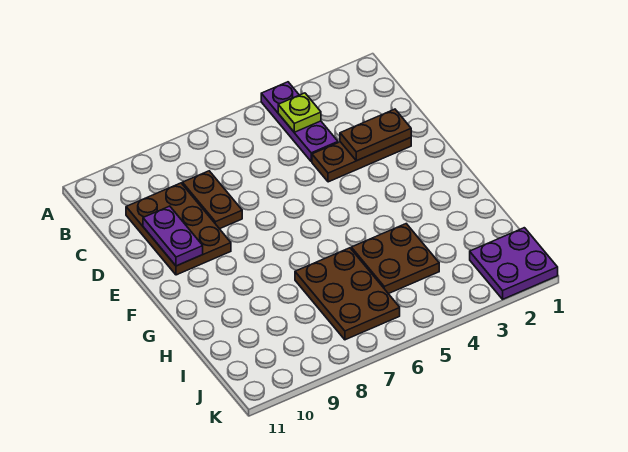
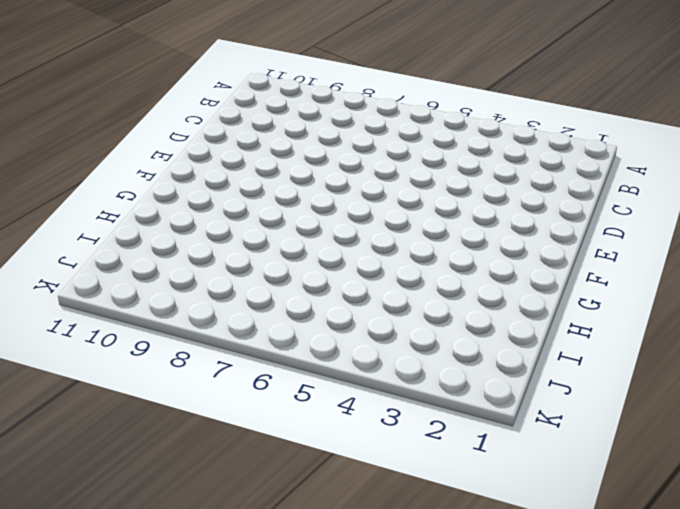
none -> purple 1x3 plate [261,82,338,162]
none -> brown 1x2 plate [182,171,242,229]

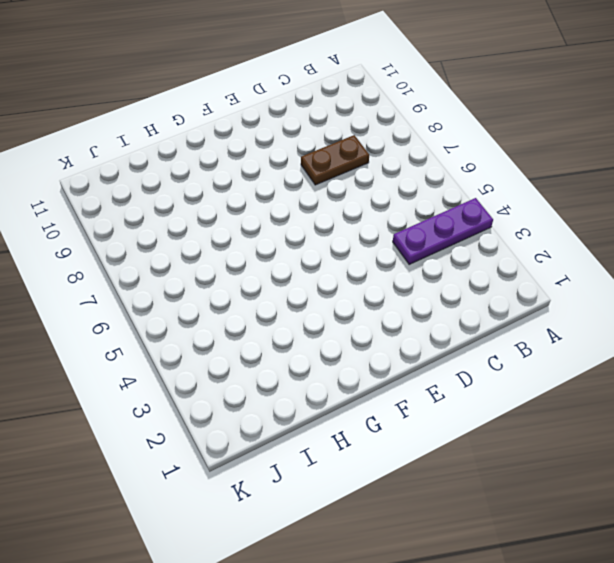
none -> brown 2x3 plate [126,183,231,275]
none -> brown 1x3 plate [312,138,411,182]

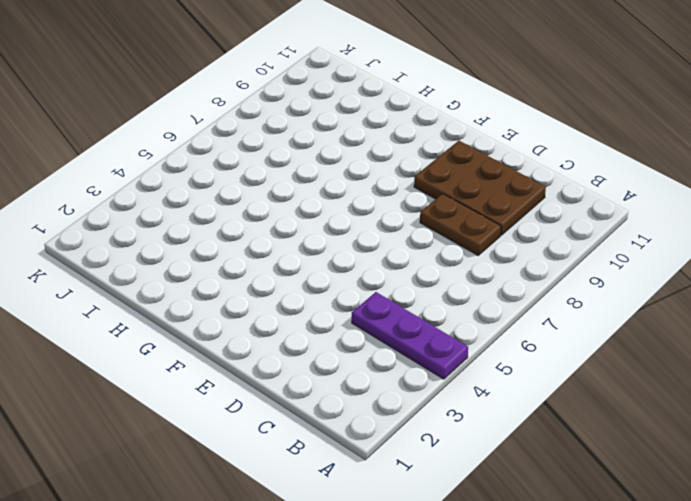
none -> brown 1x3 plate [312,138,411,182]
none -> brown 2x2 plate [351,224,439,294]

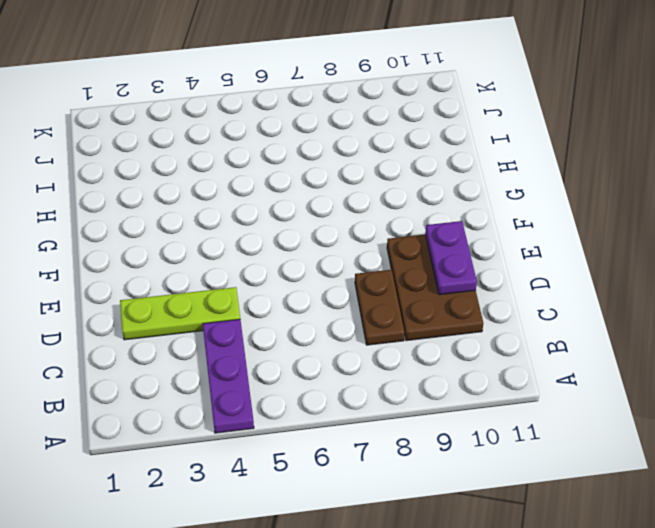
lime 1x3 plate [120,287,240,340] -> brown 1x3 plate [312,138,411,182]
none -> brown 2x2 plate [351,224,439,294]
none -> brown 2x3 plate [295,248,400,340]

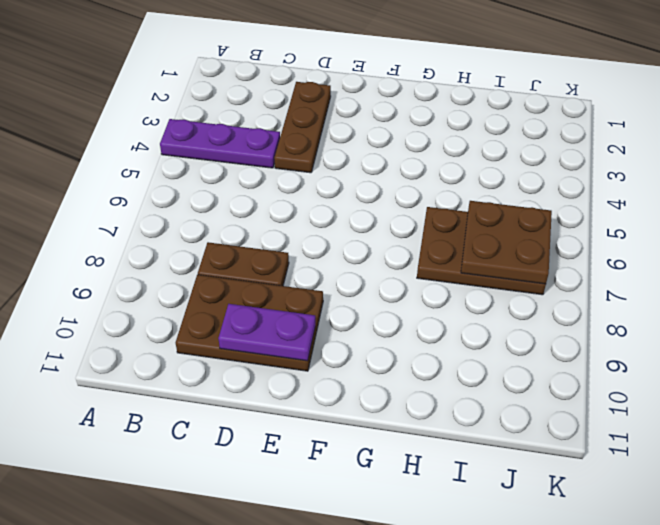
brown 2x2 plate [461,201,552,284] -> brown 2x2 plate moved to [351,224,439,294]
none -> purple 2x2 plate [470,228,558,299]
none -> lime 1x1 plate [278,93,321,132]

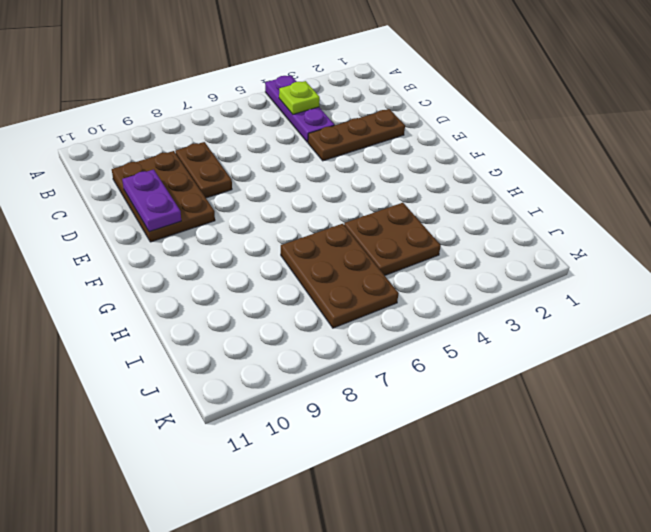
none -> purple 2x2 plate [470,228,558,299]
none -> brown 1x2 plate [340,109,411,161]

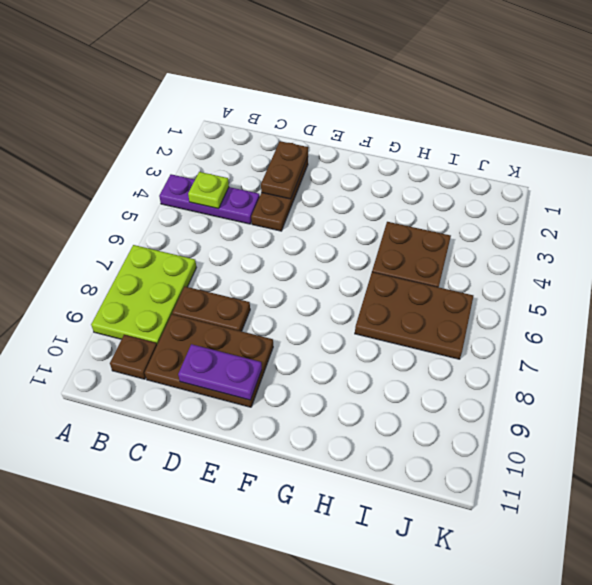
lime 2x3 plate [91,245,196,345] -> none
brown 1x1 plate [110,335,157,379] -> none
none -> purple 2x2 plate [470,228,558,299]

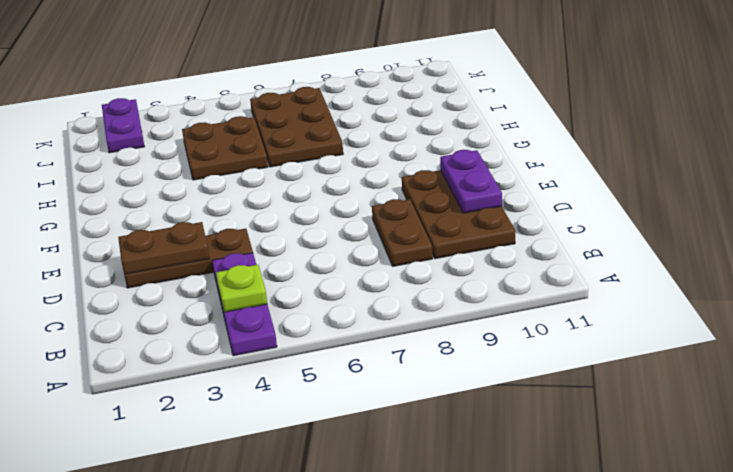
purple 1x2 plate [102,98,145,153] -> purple 2x2 plate [470,228,558,299]

